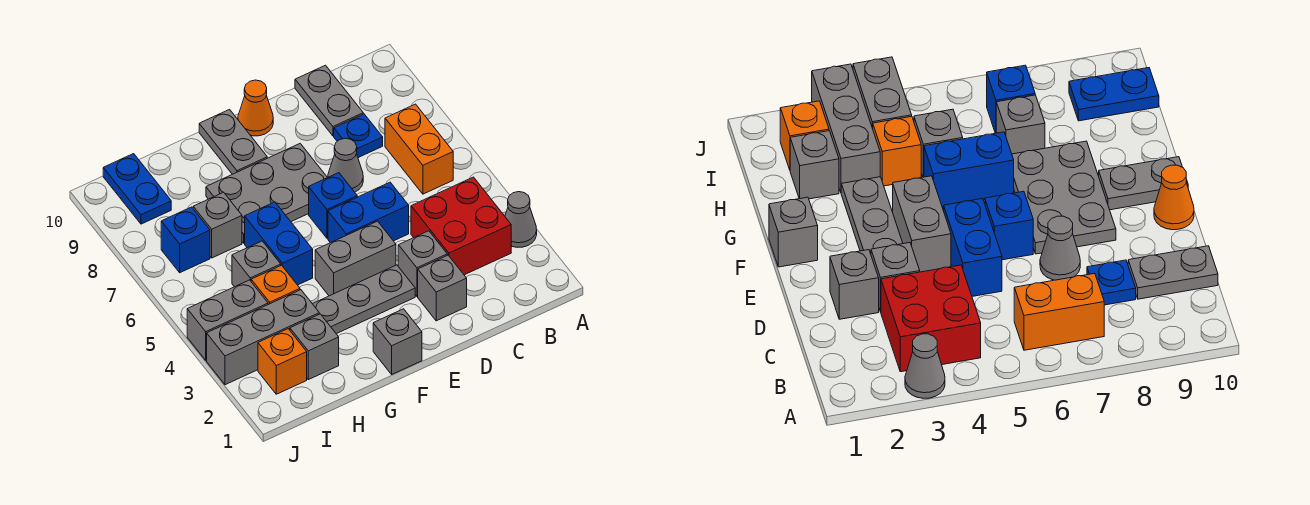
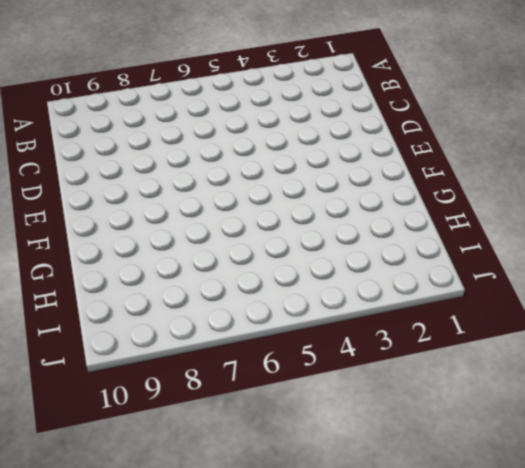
none -> grey 1x1 cone [505,192,537,247]
none -> red 2x2 brick [411,177,511,275]
none -> orange 1x2 brick [385,104,453,194]

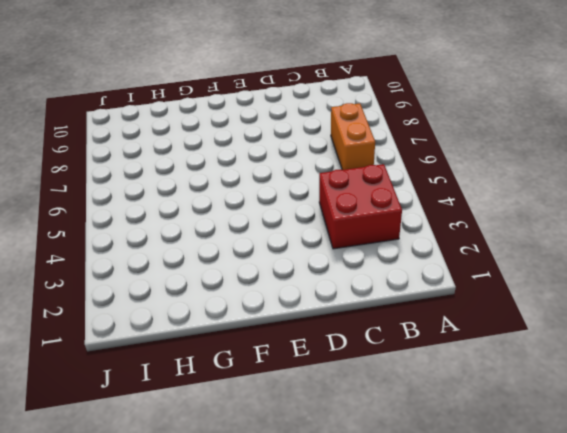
none -> grey 1x1 cone [505,192,537,247]
none -> blue 1x1 plate [334,114,383,158]
none -> grey 1x2 plate [295,65,363,136]

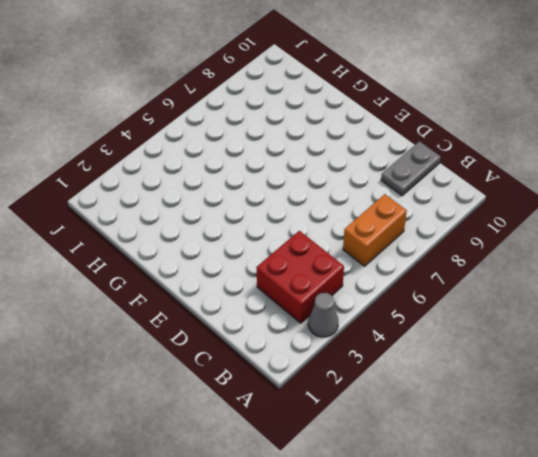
none -> blue 1x1 plate [334,114,383,158]
none -> grey 1x1 brick [418,255,467,321]
none -> grey 1x1 brick [398,231,447,296]

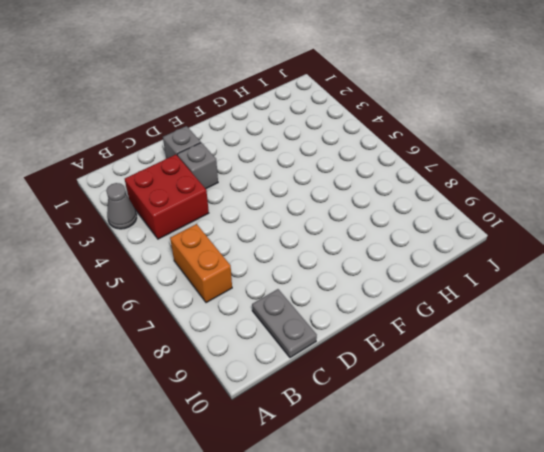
none -> blue 1x1 plate [334,114,383,158]
none -> blue 1x2 brick [328,182,409,243]
none -> grey 1x1 cone [328,138,363,192]

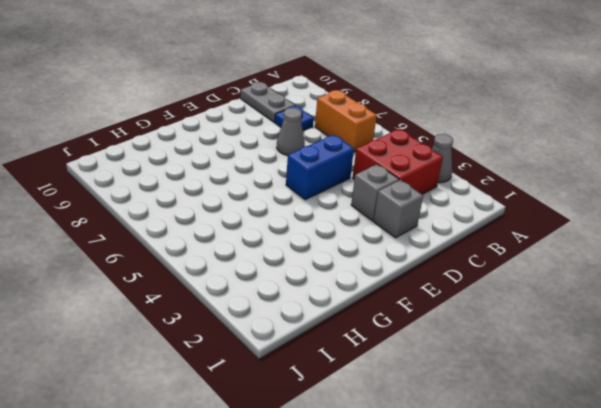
none -> grey 1x3 plate [313,265,415,334]
none -> grey 1x2 brick [315,221,396,296]
none -> blue 1x1 brick [309,173,357,238]

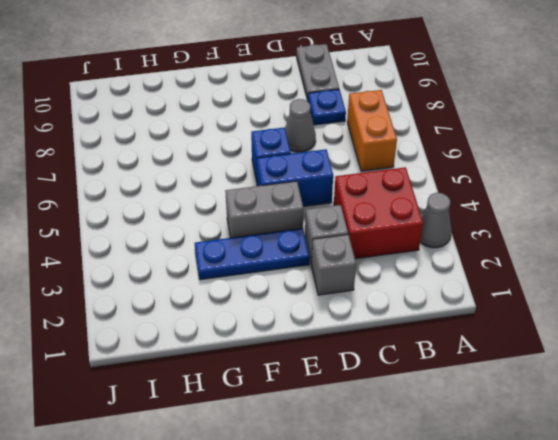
blue 1x3 plate [194,228,310,280] -> grey 1x3 plate [313,265,415,334]
none -> grey 2x3 plate [206,144,328,243]
none -> orange 1x1 cone [238,80,273,136]
none -> grey 1x1 brick [373,309,422,374]

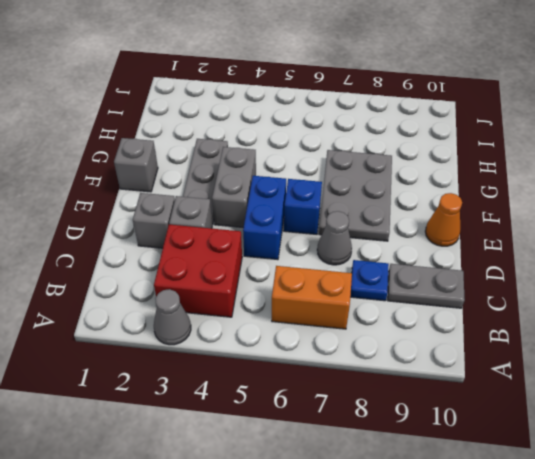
none -> grey 1x2 plate [199,110,267,174]
none -> blue 1x2 brick [245,202,313,285]
none -> grey 1x1 brick [290,314,339,380]

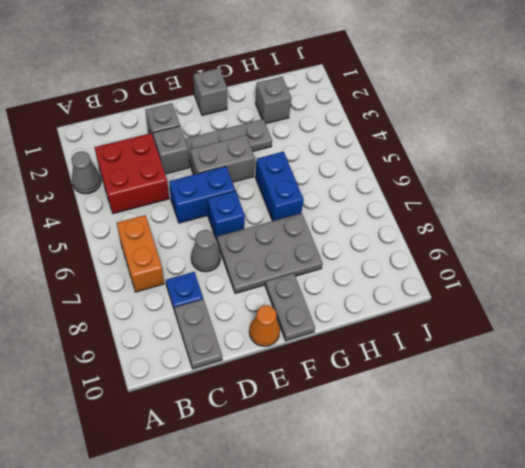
none -> grey 1x3 brick [207,290,319,385]
none -> orange 1x1 brick [251,265,300,304]
none -> grey 1x1 brick [232,241,281,287]

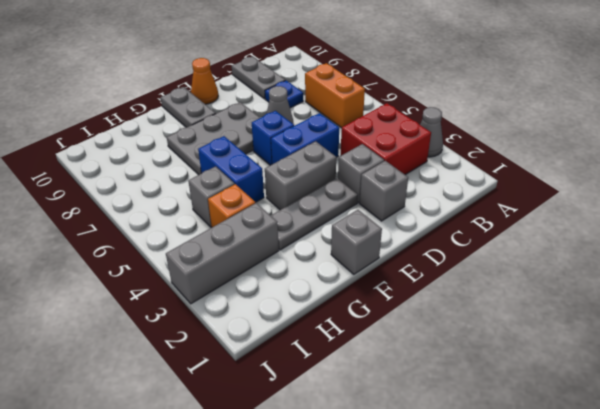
none -> grey 1x1 brick [290,314,339,380]
none -> grey 1x1 brick [193,192,242,258]
none -> orange 1x1 brick [258,329,307,394]

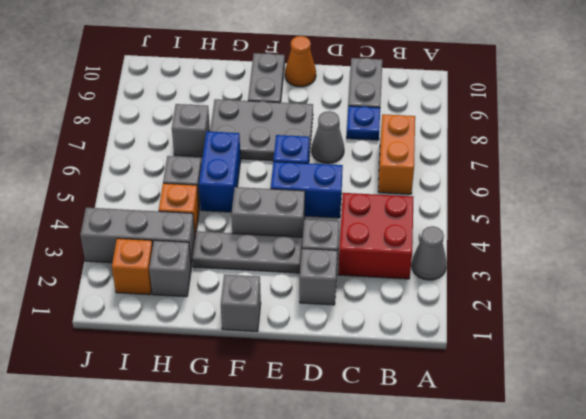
none -> grey 1x2 brick [187,280,268,360]
none -> blue 1x1 brick [161,207,210,273]
none -> blue 1x2 plate [103,154,171,224]

